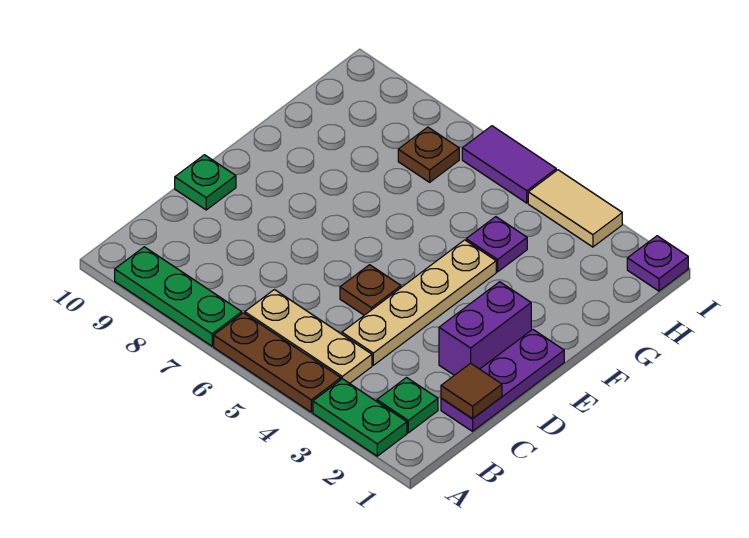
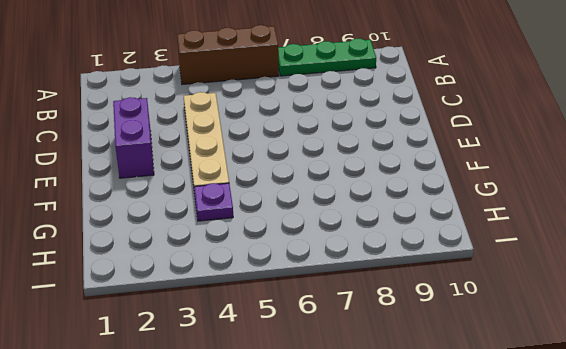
brown 1x3 brick [177,25,279,84] -> brown 1x3 plate [214,313,341,412]
none -> green 1x2 plate [313,379,407,456]
none -> green 1x1 plate [377,378,438,433]
none -> tan 1x3 plate [245,290,372,383]

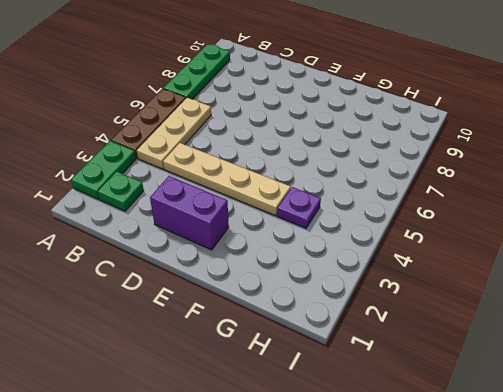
none -> purple 1x3 plate [441,329,564,431]
none -> brown 1x1 plate [340,265,401,315]
none -> green 1x1 plate [175,155,236,210]

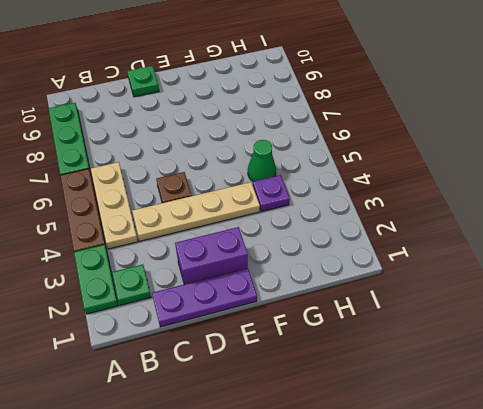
green 1x1 cone [248,140,276,182] -> none
none -> brown 1x1 plate [398,127,459,182]
none -> purple 1x1 plate [627,236,688,291]
none -> tan 1x2 tile [528,170,622,247]

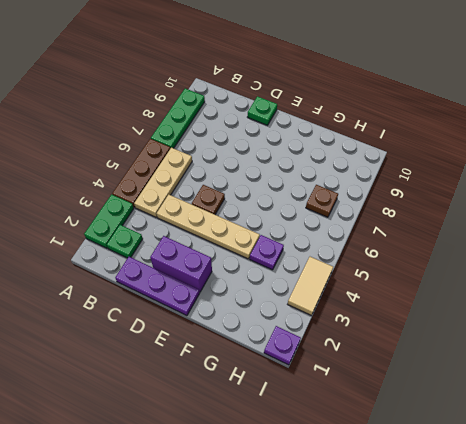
none -> purple 1x2 tile [462,126,556,203]
none -> brown 1x1 tile [441,363,502,419]

